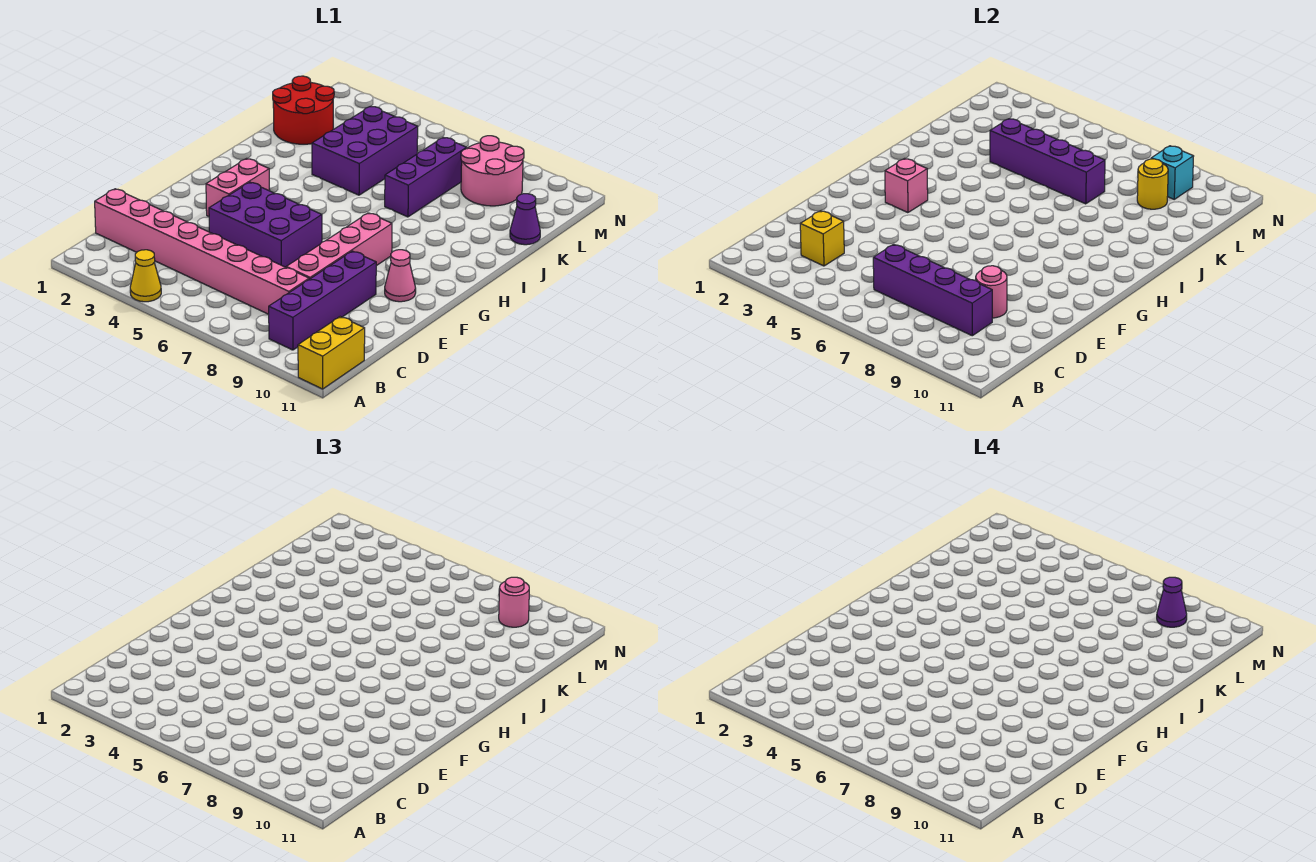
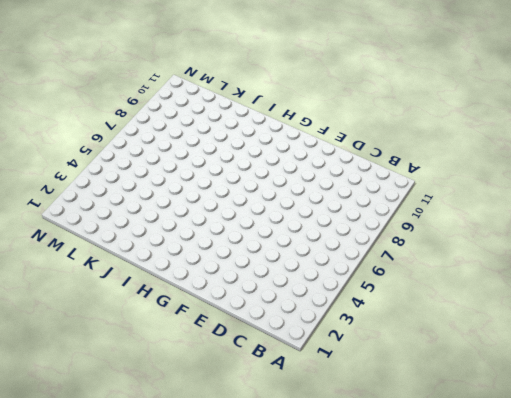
none -> yellow 1x1 cone [130,250,161,302]
none -> yellow 1x2 brick [298,317,365,389]
none -> purple 1x4 brick [269,251,376,350]

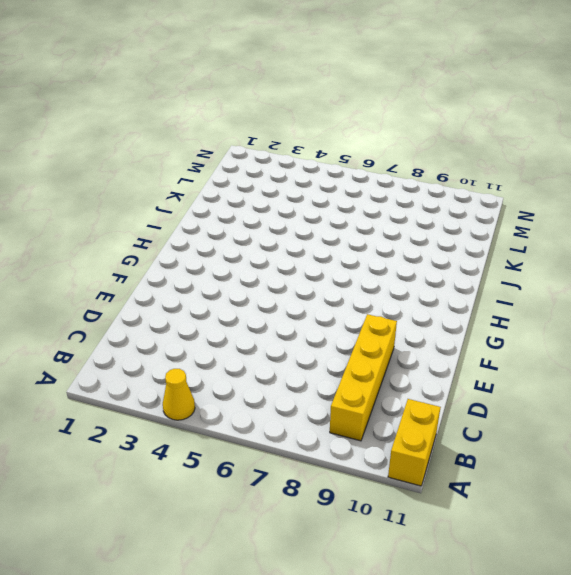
yellow 1x4 brick [330,314,397,441] -> purple 1x4 brick [269,251,376,350]
none -> pink 1x8 brick [95,189,309,314]
none -> pink 1x4 brick [286,213,392,279]
none -> purple 2x3 brick [209,182,322,267]

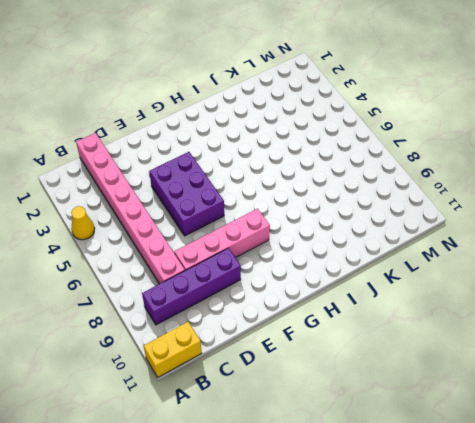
none -> pink 1x2 brick [206,158,270,216]
none -> pink 1x1 cone [385,250,416,302]
none -> purple 2x3 brick [312,106,418,195]

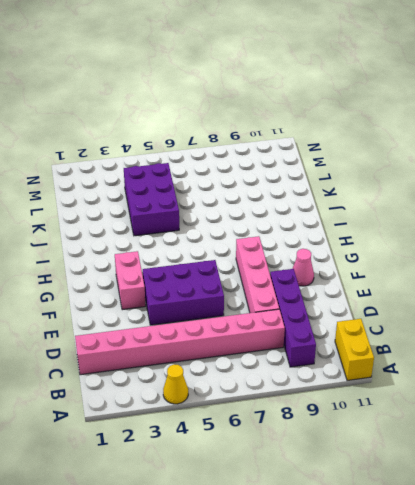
none -> purple 1x3 brick [385,137,467,217]
none -> red 2x2 round brick [273,76,334,144]
none -> purple 1x1 cone [510,194,540,245]

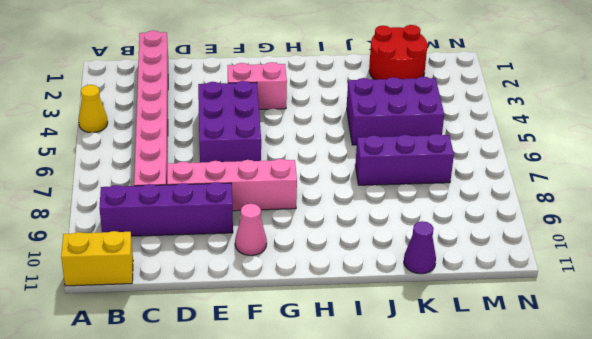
none -> pink 2x2 round brick [461,136,524,206]
none -> yellow 1x1 brick [800,211,844,266]
none -> purple 1x4 brick [873,244,992,336]

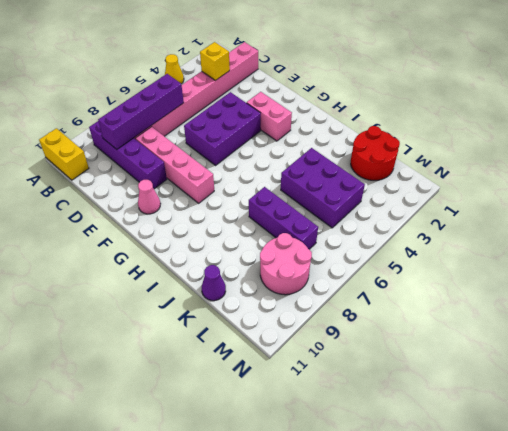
none -> pink 1x1 round brick [976,266,1007,318]
none -> pink 1x1 brick [885,158,928,213]
none -> purple 1x4 brick [990,119,1105,204]

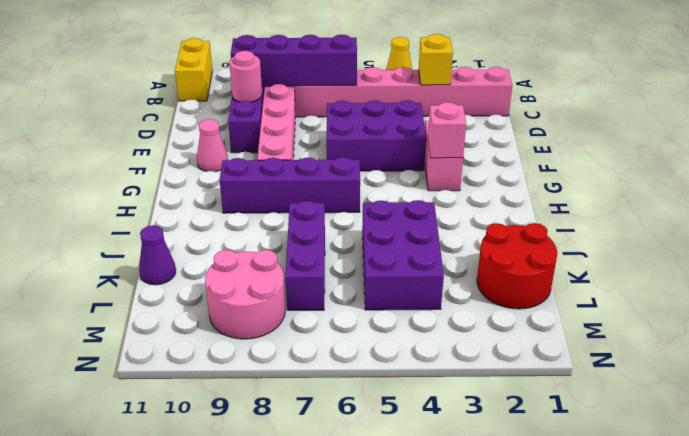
purple 1x4 brick [220,157,360,213] -> purple 1x4 brick moved to [990,119,1105,204]
none -> yellow 1x1 round brick [1137,159,1168,209]
none -> cyan 1x1 brick [1151,146,1194,199]
none -> pink 1x1 round brick [499,577,529,627]

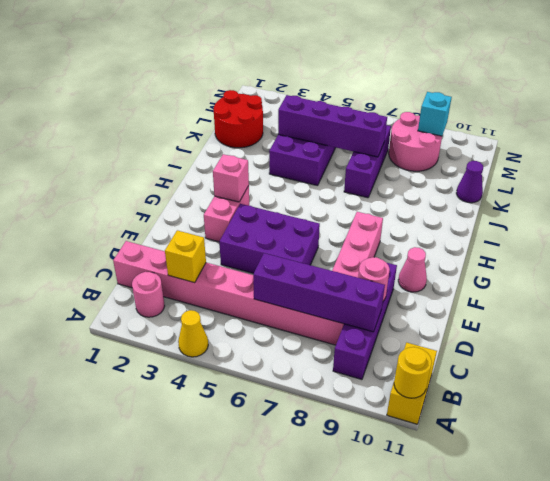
yellow 1x1 round brick [394,347,432,398] -> yellow 1x1 round brick moved to [1137,159,1168,209]
pink 1x1 round brick [132,272,165,317] -> pink 1x1 round brick moved to [499,577,529,627]
none -> purple 1x1 cone [1157,577,1187,627]

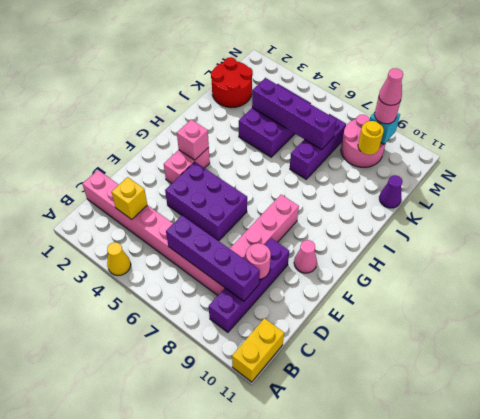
pink 1x1 cone [379,68,403,105] -> purple 1x1 cone [1157,577,1187,627]

